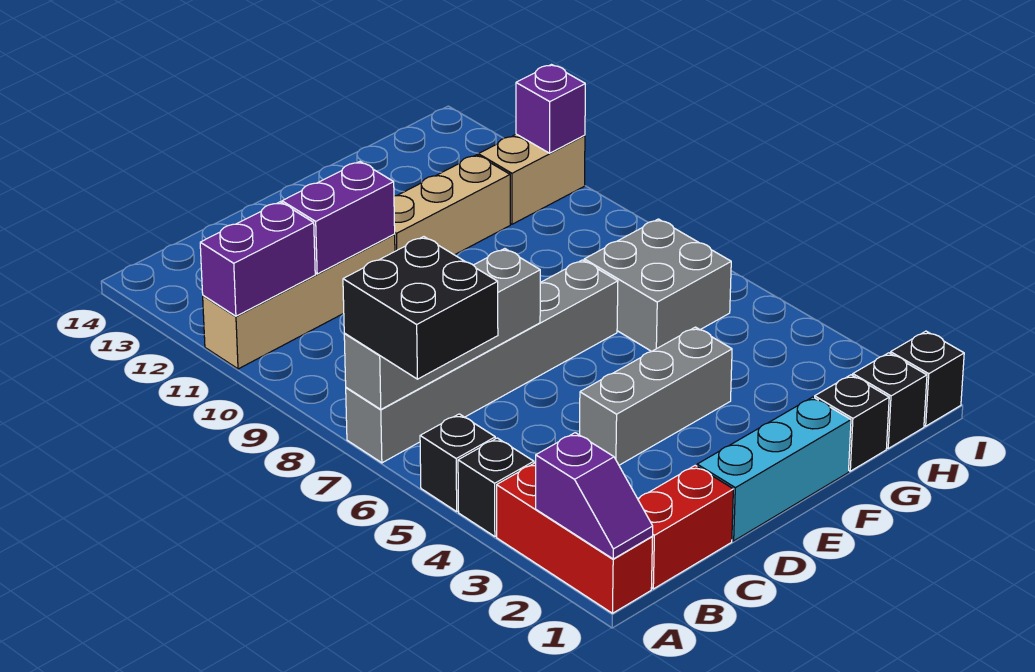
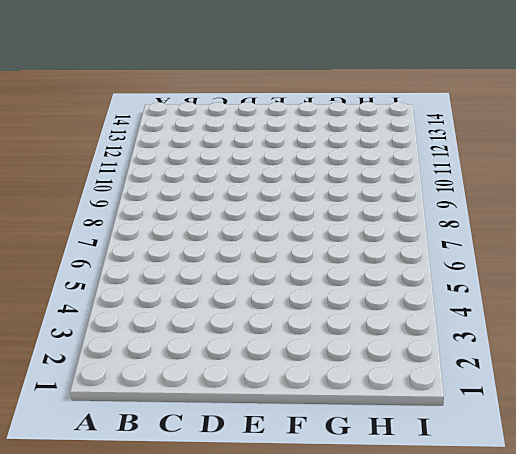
none -> red 1x3 brick [497,463,652,613]
none -> black 1x1 brick [458,438,534,537]
none -> black 1x1 brick [420,414,495,512]

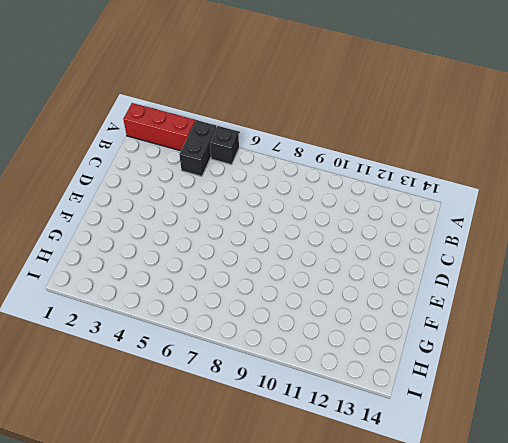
black 1x2 brick [179,120,217,176] -> black 1x1 brick [458,438,534,537]
none -> grey 1x6 brick [346,260,618,463]
none -> tan 1x4 brick [203,235,395,369]
none -> red 1x2 brick [638,465,733,589]

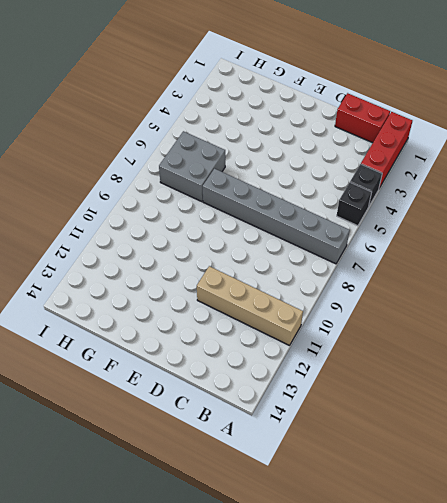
none -> cyan 1x3 brick [697,397,851,541]
none -> grey 1x3 brick [580,327,732,465]
none -> tan 1x3 brick [394,155,510,255]

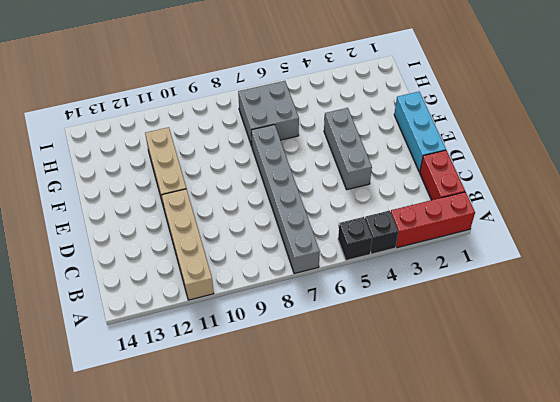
none -> black 1x1 brick [815,375,889,471]
none -> black 1x1 brick [853,353,927,448]
none -> tan 1x2 brick [478,134,585,224]

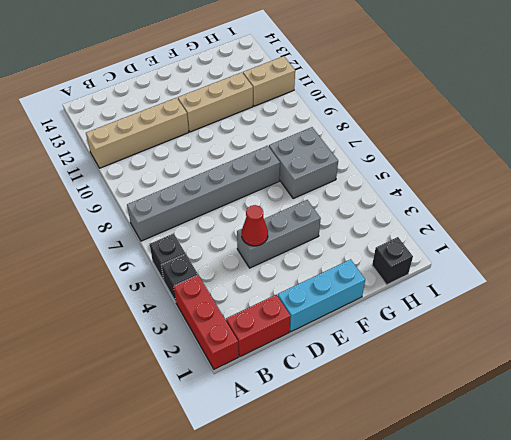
red 1x1 cone [242,205,268,246] -> none
none -> black 1x1 brick [815,375,889,471]
none -> black 1x1 brick [890,331,964,426]
none -> purple 1x2 slope [536,433,653,559]

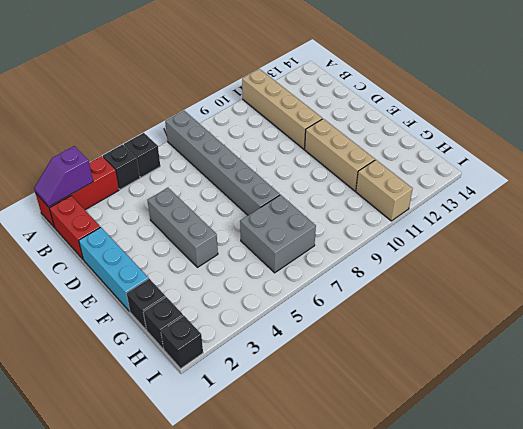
none -> grey 1x4 brick [344,249,540,409]
none -> purple 1x2 brick [200,202,315,316]
none -> purple 1x2 brick [282,162,395,274]

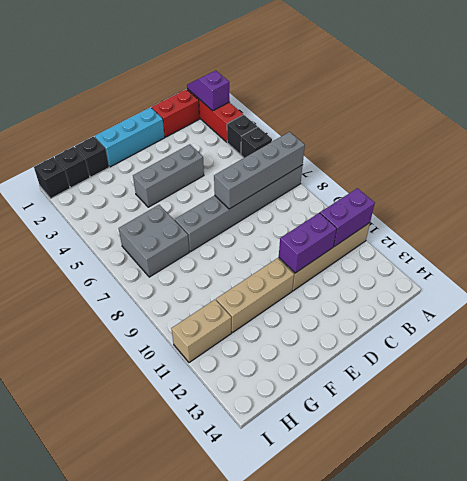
none -> purple 1x1 brick [516,65,585,153]
none -> black 2x2 brick [343,237,498,379]

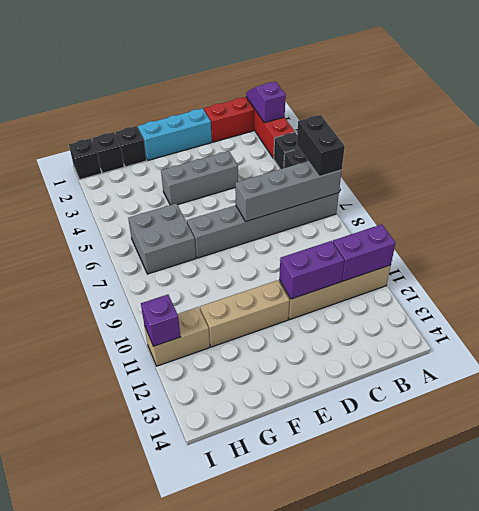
black 1x2 brick [297,115,345,177] -> black 2x2 brick [343,237,498,379]

